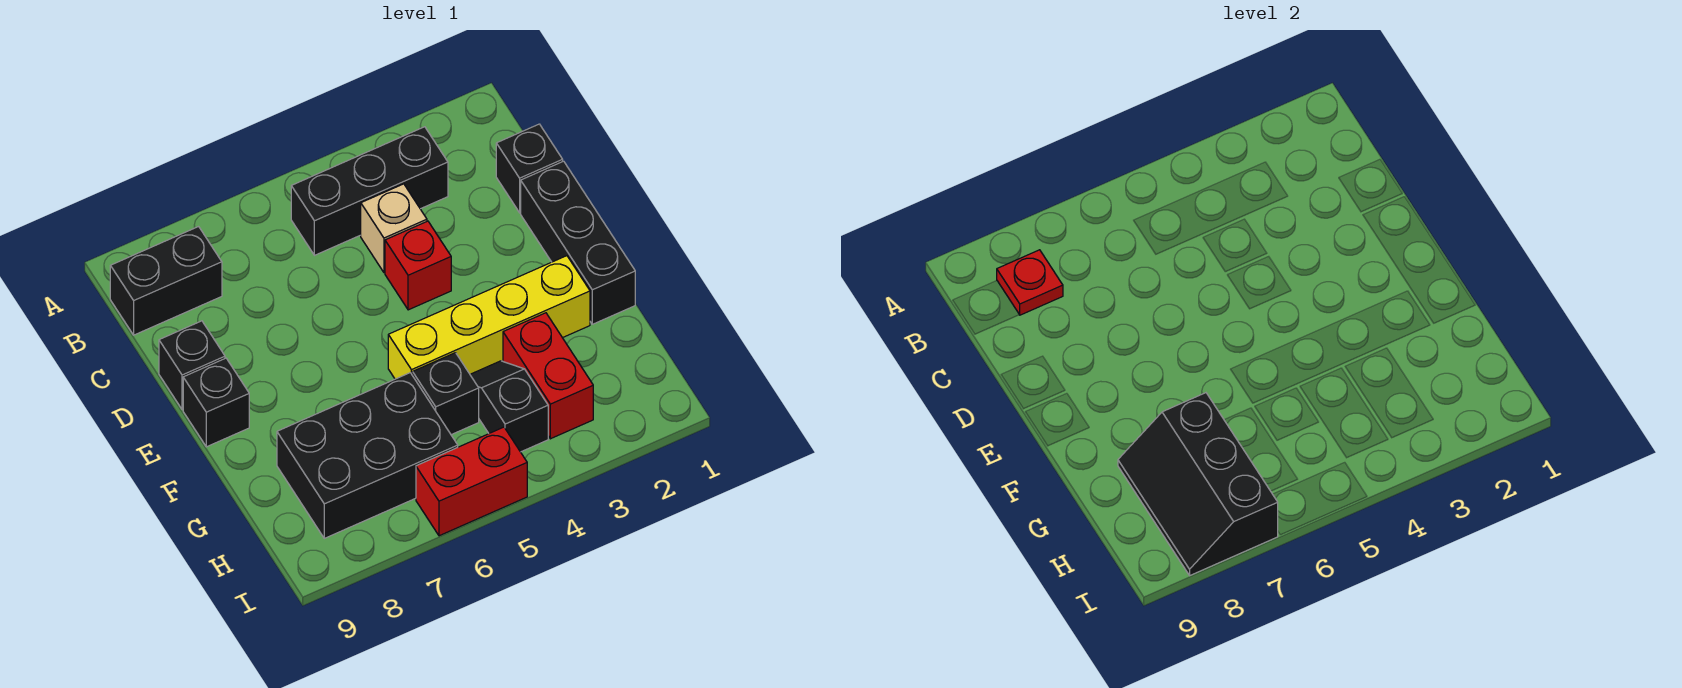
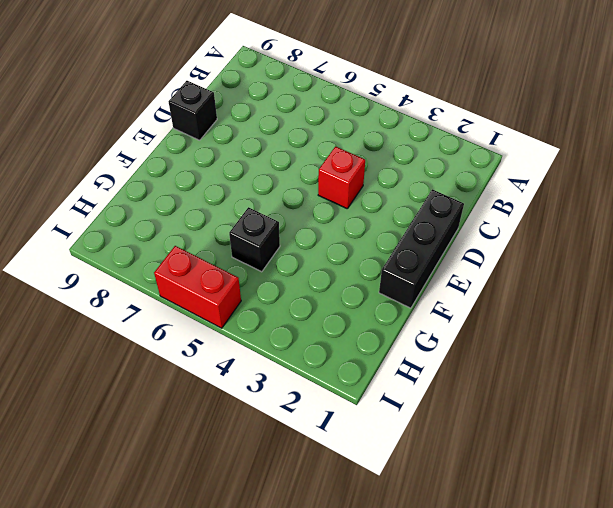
none -> black 1x3 brick [291,127,448,255]
none -> black 1x2 brick [110,227,222,335]
none -> black 1x1 brick [496,124,563,213]

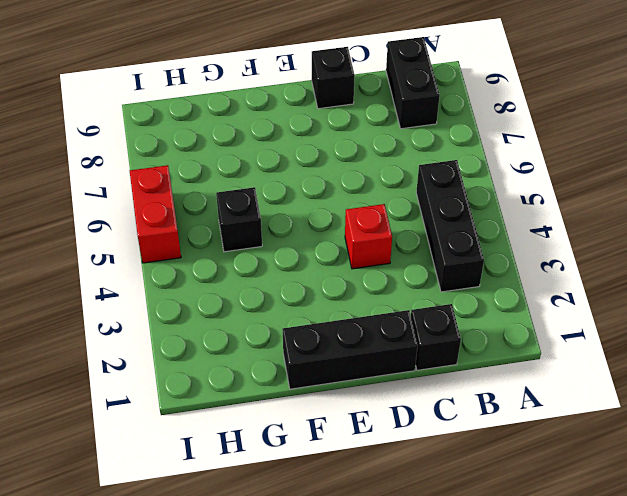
none -> tan 1x1 brick [361,184,427,273]
none -> black 1x1 brick [183,358,249,447]
none -> yellow 1x4 brick [388,256,590,379]

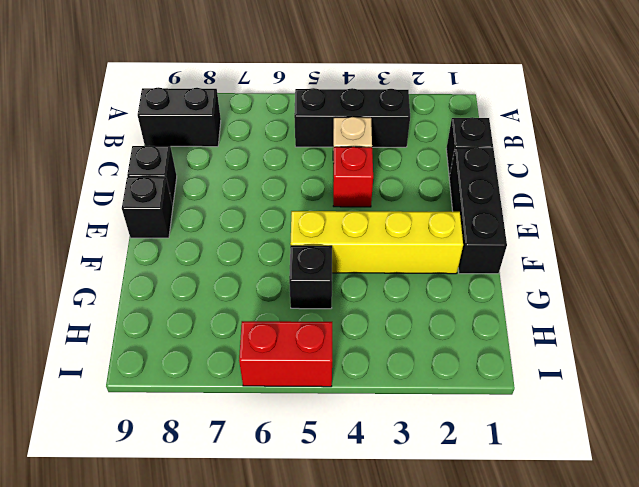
none -> red 1x2 brick [503,313,593,439]
none -> black 1x2 slope [470,361,548,452]
none -> black 2x3 brick [277,373,458,538]

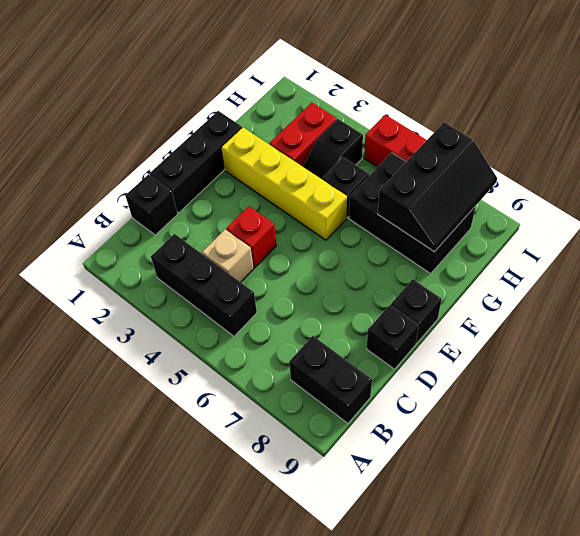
none -> red 1x1 plate [997,250,1063,315]

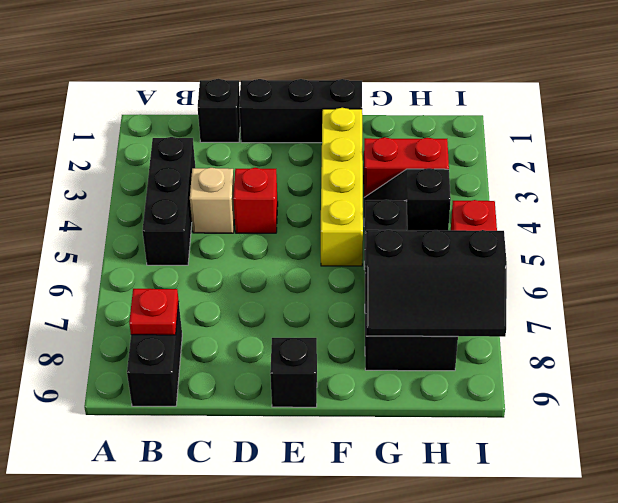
none -> black 1x1 brick [159,321,225,410]

